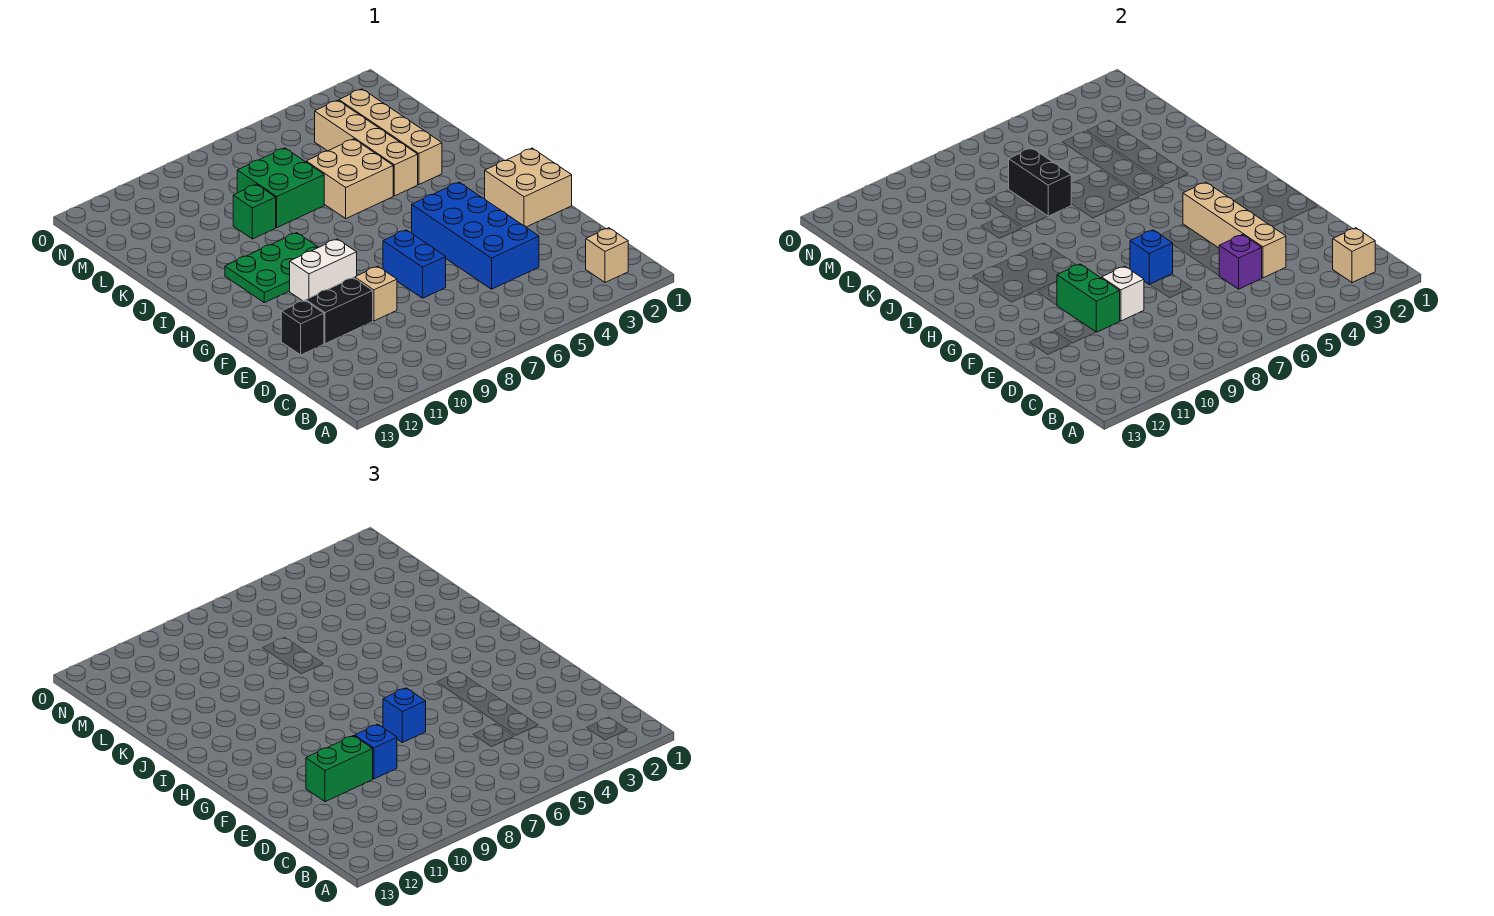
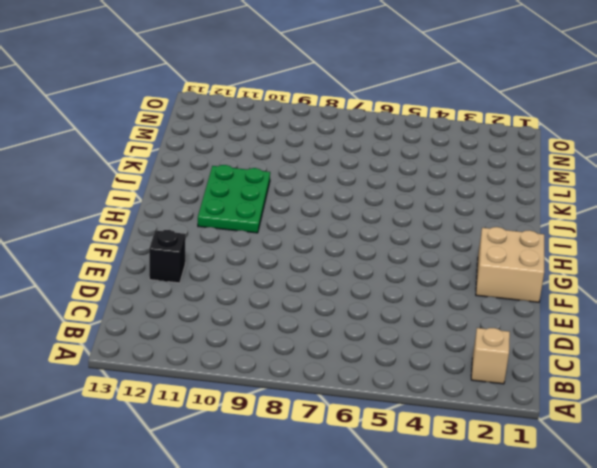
green 2x3 plate [198,165,270,233] -> green 2x3 plate turned to [225,233,318,303]
none -> blue 2x4 brick [412,182,539,289]
none -> blue 1x2 brick [383,230,446,298]
none -> tan 1x1 brick [355,266,397,321]

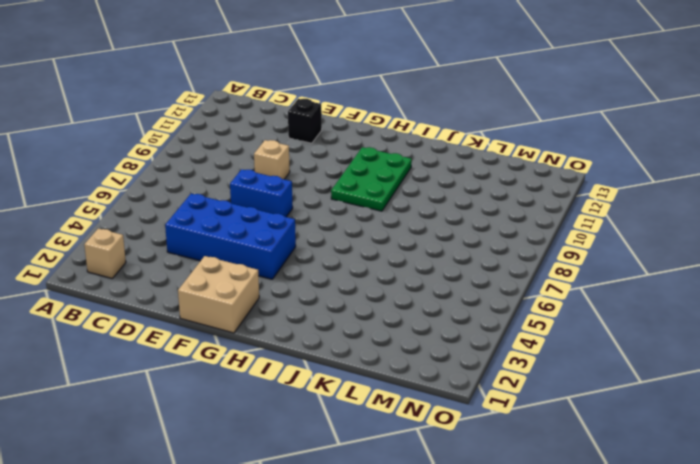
none -> black 1x2 brick [306,278,373,344]
none -> white 1x2 brick [290,239,357,301]
none -> tan 1x4 brick [339,89,442,184]

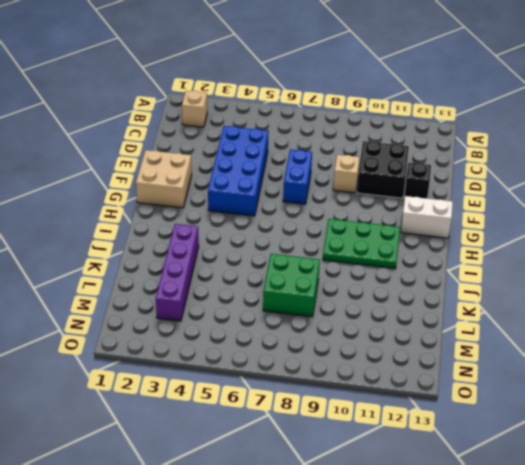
black 2x2 brick [357,141,409,198] -> black 1x2 brick [306,278,373,344]
white 1x2 brick [401,196,453,238] -> white 1x2 brick moved to [290,239,357,301]
purple 1x4 brick [156,224,199,321] -> tan 1x4 brick [339,89,442,184]
none -> tan 1x4 brick [315,100,418,196]
none -> tan 2x2 brick [306,139,393,218]
none -> green 1x1 brick [233,184,276,239]

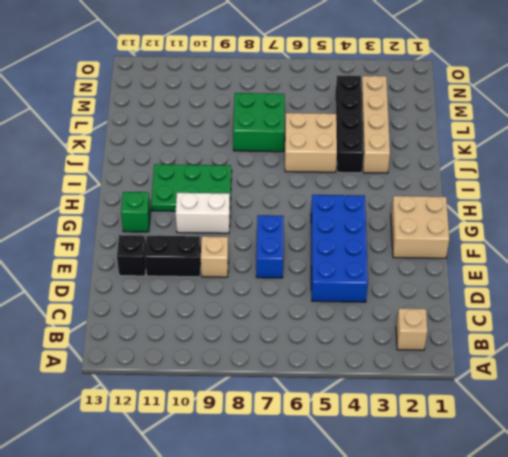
green 1x1 brick [121,192,150,232] -> green 1x1 brick moved to [233,184,276,239]
black 1x4 brick [336,75,364,173] -> tan 1x4 brick [315,100,418,196]
none -> tan 1x1 brick [1333,228,1375,282]
none -> tan 1x4 brick [1183,182,1286,278]
none -> purple 1x1 brick [1219,235,1262,289]

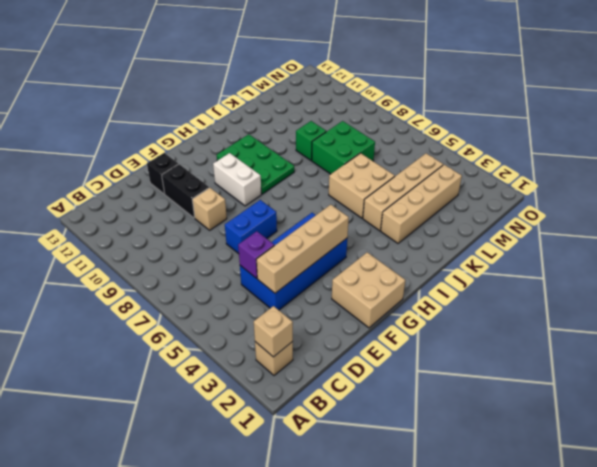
none -> white 1x1 brick [1102,266,1144,321]
none -> green 1x2 brick [1057,264,1120,332]
none -> blue 1x1 brick [1130,230,1173,285]

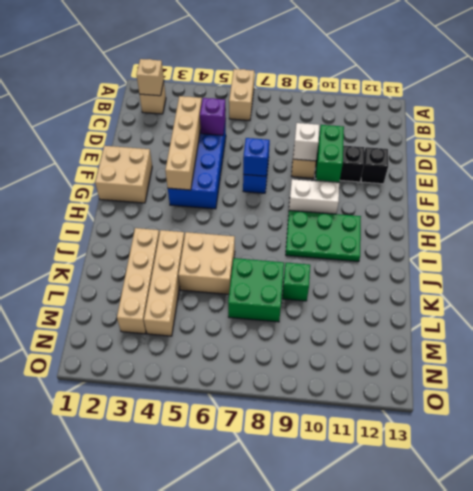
tan 1x2 brick [229,69,254,121] -> none
none -> black 1x2 brick [1009,148,1071,216]
none -> blue 1x1 brick [355,724,397,779]
none -> green 1x2 brick [306,736,373,802]

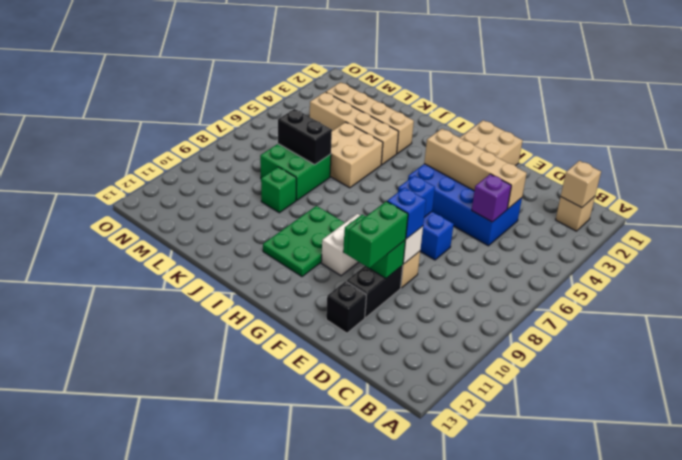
none -> blue 1x1 brick [383,688,426,743]

